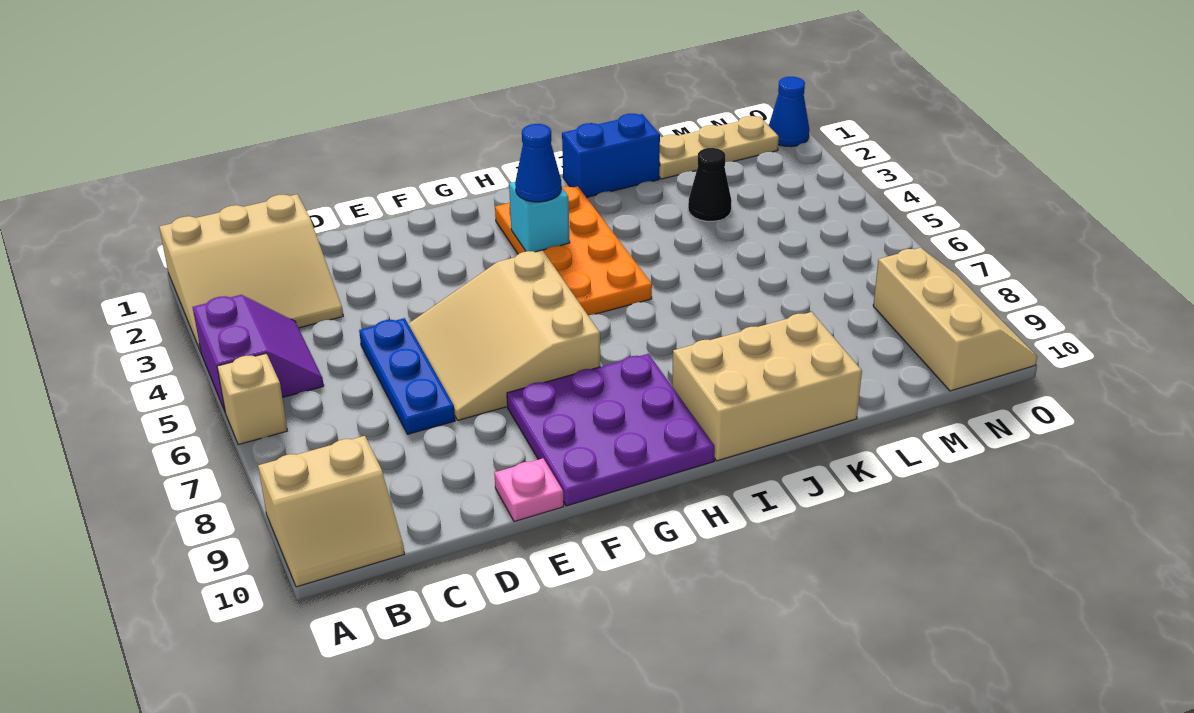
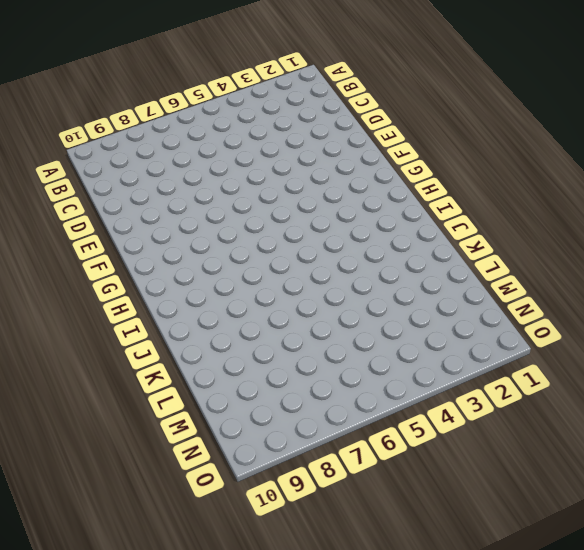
none -> tan 3x3 slope [159,194,343,352]
none -> purple 2x2 slope [193,295,324,411]
none -> tan 1x1 brick [217,353,287,445]

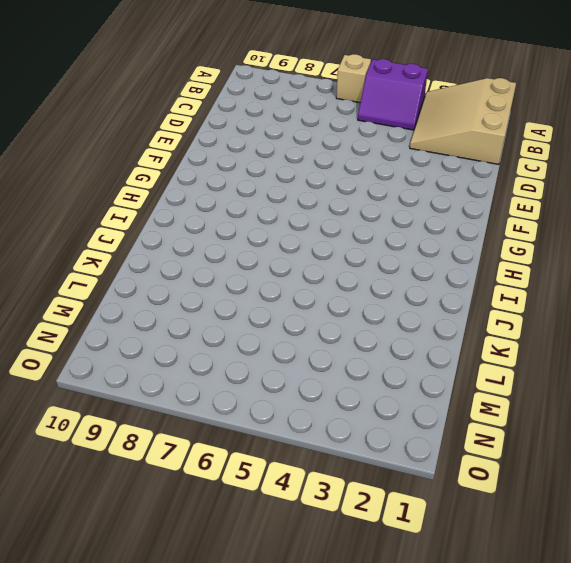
none -> tan 2x2 slope [258,436,404,587]
none -> blue 1x3 plate [359,318,455,434]
none -> tan 3x3 slope [408,250,600,420]

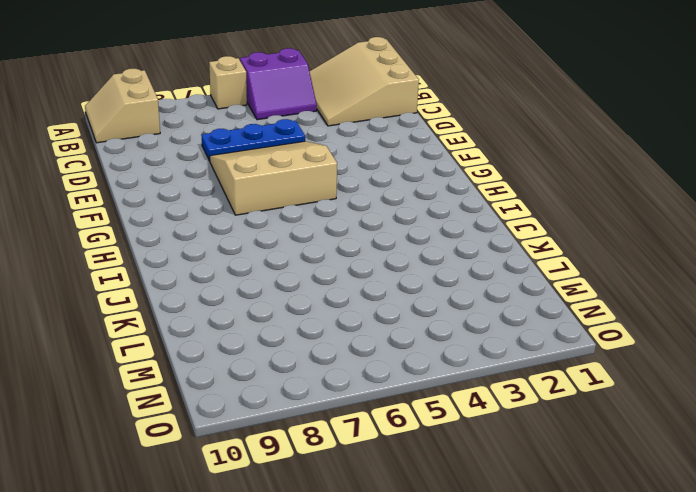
none -> pink 1x1 plate [494,458,564,522]
none -> purple 3x3 plate [507,354,715,506]
none -> orange 2x4 plate [495,186,652,316]

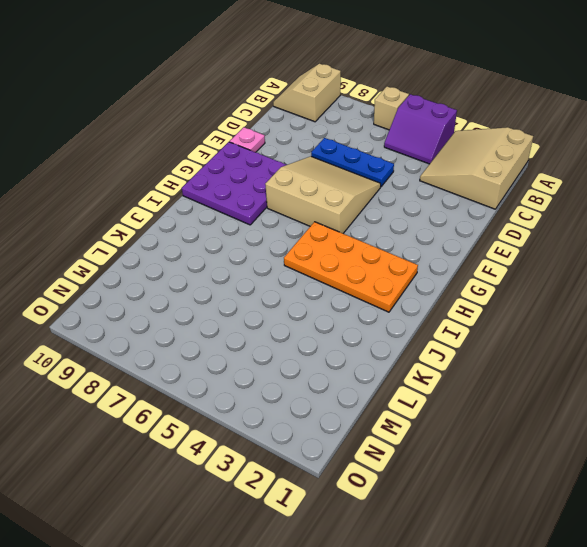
none -> tan 2x3 brick [672,312,862,461]
none -> blue 1x2 brick [562,114,660,197]
none -> tan 1x3 plate [659,116,779,179]

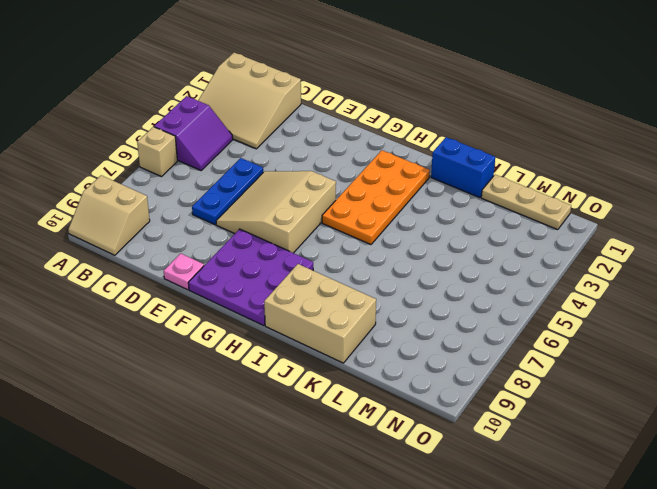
none -> black 1x1 cone [688,148,732,221]
none -> tan 2x3 slope [873,248,1037,391]
none -> blue 1x1 cone [769,77,809,147]

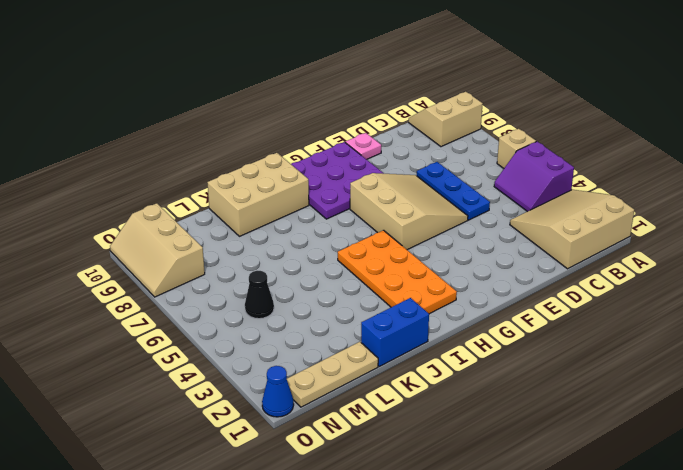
black 1x1 cone [245,271,274,319] -> black 1x1 cone moved to [688,148,732,221]
none -> cyan 1x1 brick [509,182,570,252]
none -> blue 1x1 cone [515,124,561,202]

